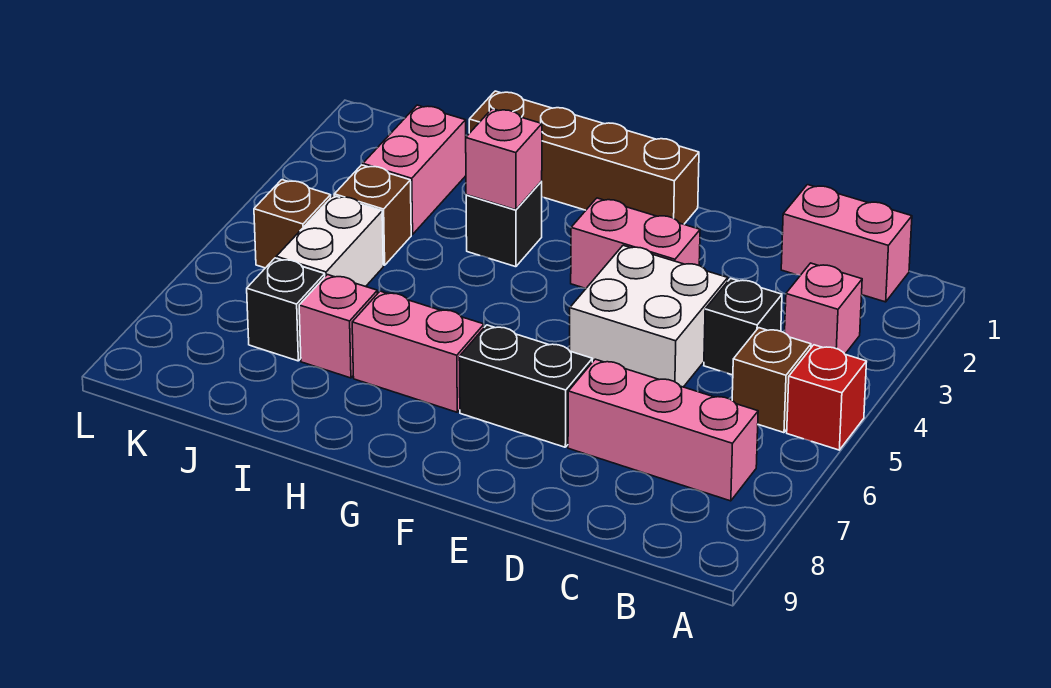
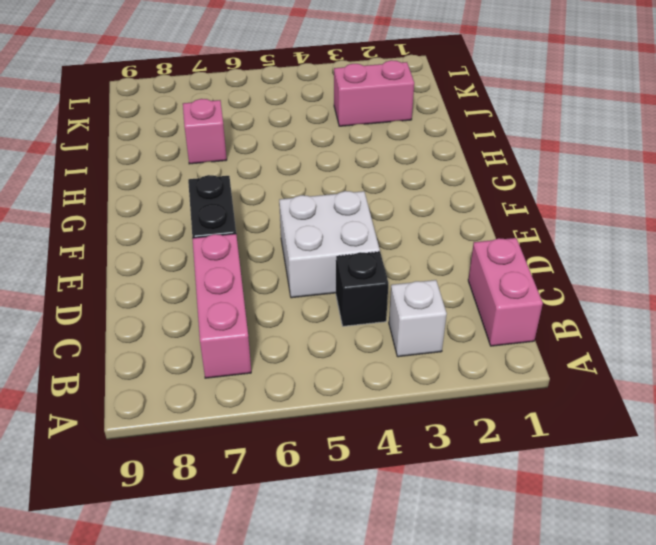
white 1x1 brick [389,280,447,357] -> pink 1x1 brick [785,263,862,354]
none -> red 1x1 brick [787,345,867,450]
none -> brown 1x1 brick [732,328,811,433]
none -> pink 1x2 brick [571,198,700,288]

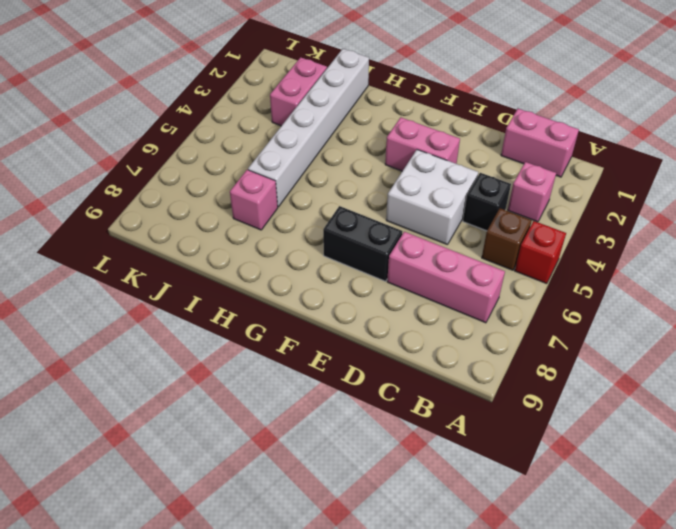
white 1x6 brick [248,49,369,207] -> brown 1x4 brick [469,91,699,224]
none -> pink 1x2 brick [352,291,484,412]
none -> black 1x1 brick [466,181,542,267]
none -> brown 1x1 brick [334,165,411,265]

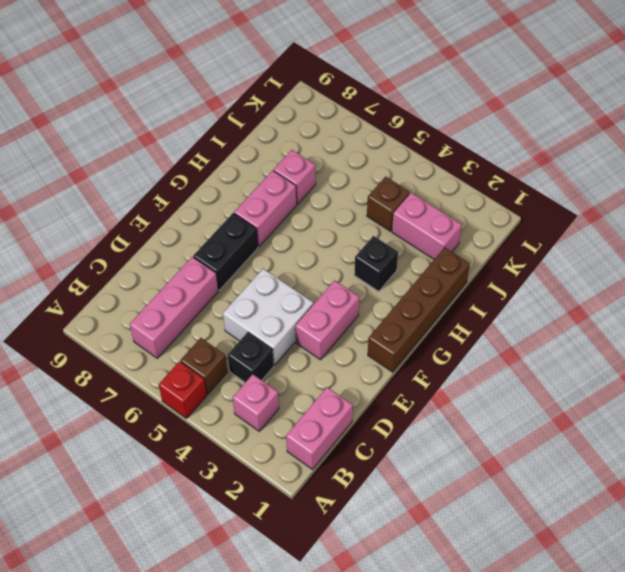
none -> white 1x2 brick [276,195,383,287]
none -> black 1x1 brick [247,258,325,361]
none -> brown 1x1 brick [254,180,331,268]

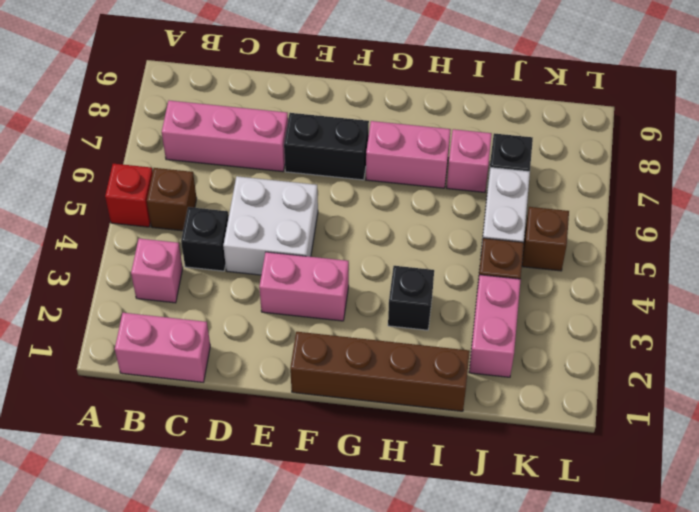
none -> pink 1x1 brick [466,109,542,210]

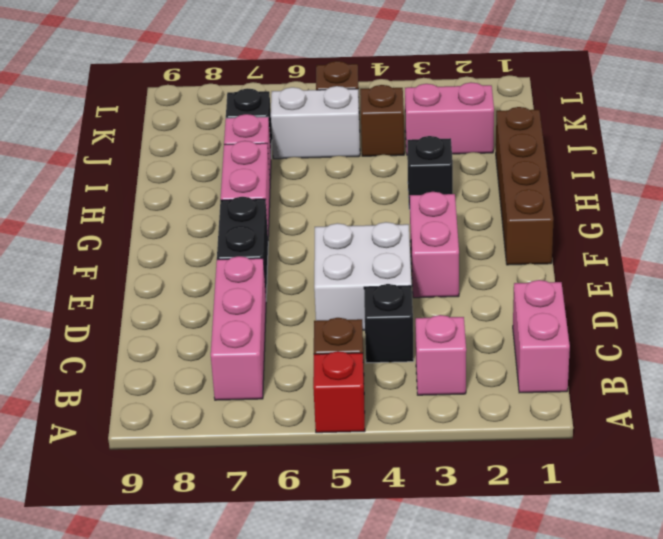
none -> pink 1x1 brick [466,109,542,210]

